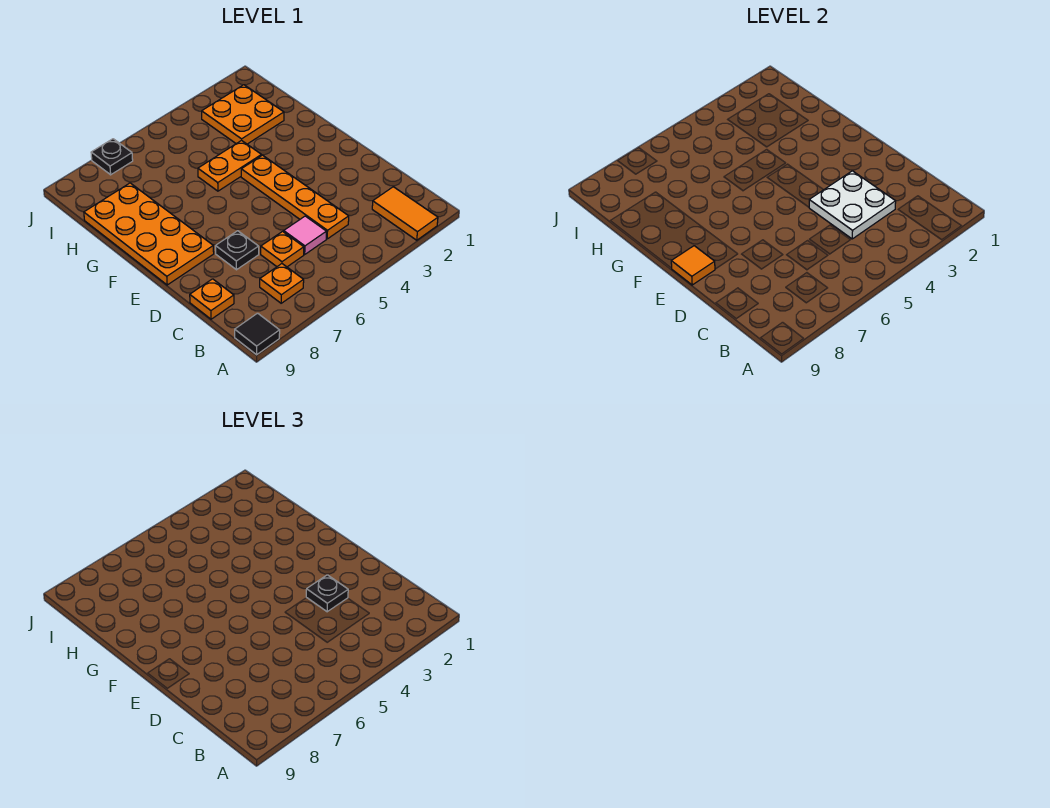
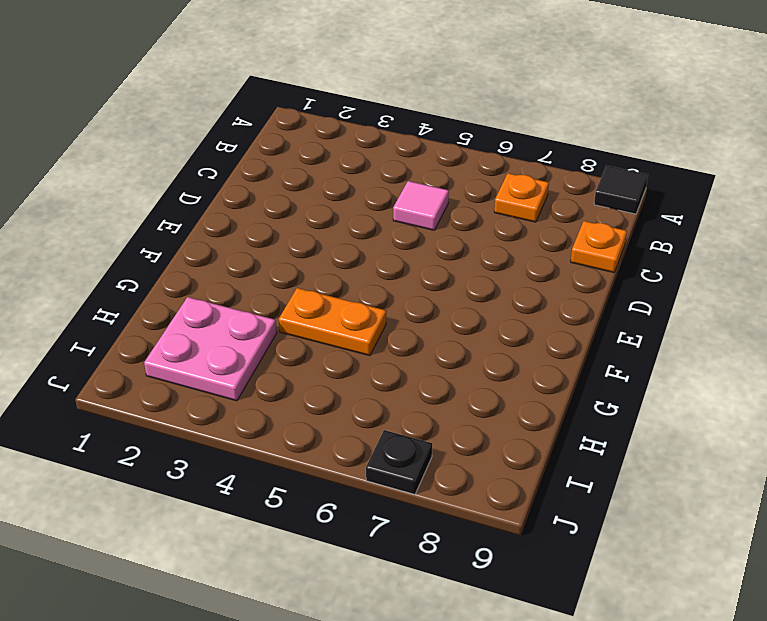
pink 2x2 plate [144,297,277,401] -> orange 2x2 plate [202,85,284,144]
none -> orange 1x2 tile [372,187,438,240]
none -> orange 1x4 plate [241,155,349,239]
none -> orange 1x1 plate [261,231,304,267]

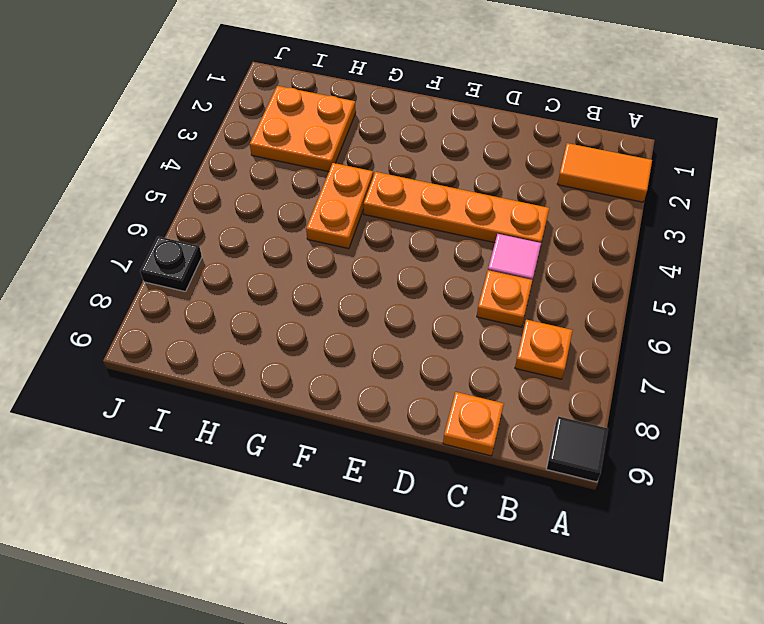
none -> black 1x1 plate [216,231,259,270]
none -> orange 2x4 plate [84,183,214,285]
none -> white 2x2 plate [809,171,896,239]

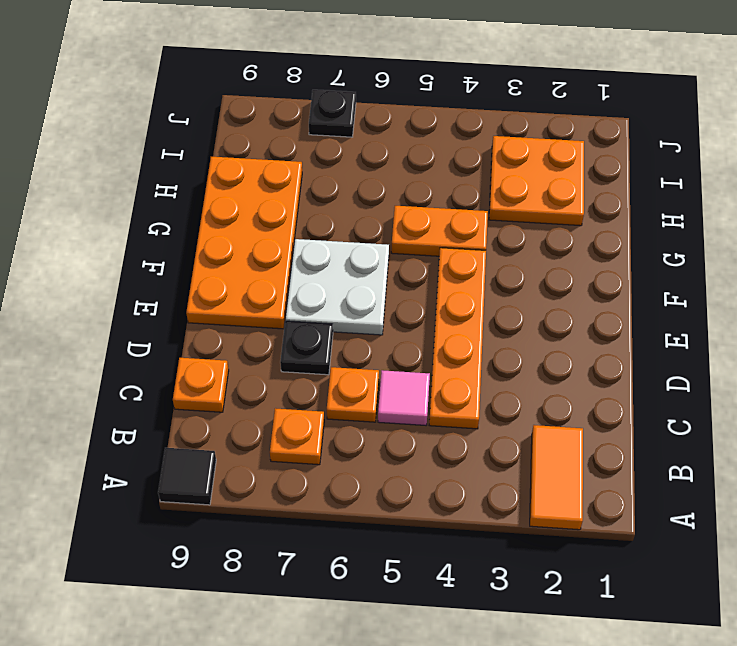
white 2x2 plate [285,239,389,335] -> white 2x2 plate moved to [809,171,896,239]
none -> orange 1x1 tile [671,246,715,285]
none -> black 1x1 plate [306,575,348,612]

